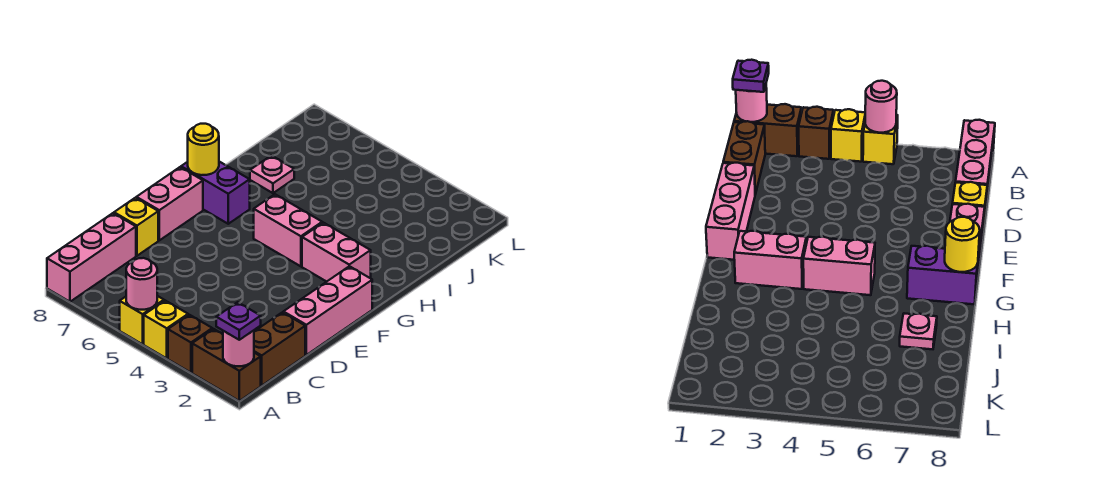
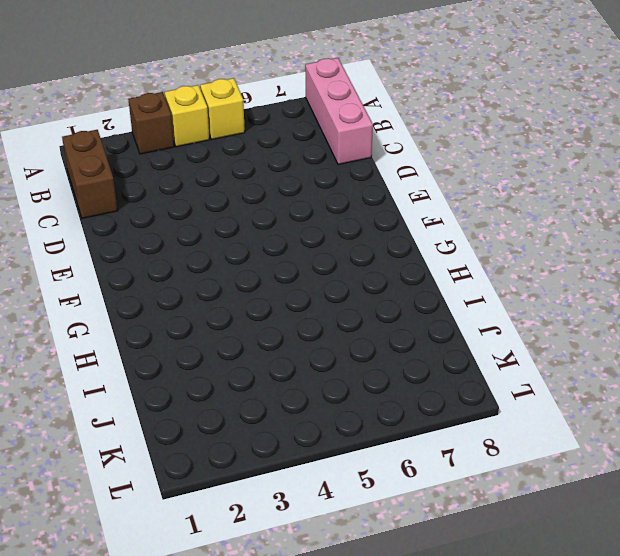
none -> brown 1x2 brick [192,329,261,401]
none -> pink 1x3 brick [283,266,372,355]
none -> yellow 1x1 brick [114,198,158,256]

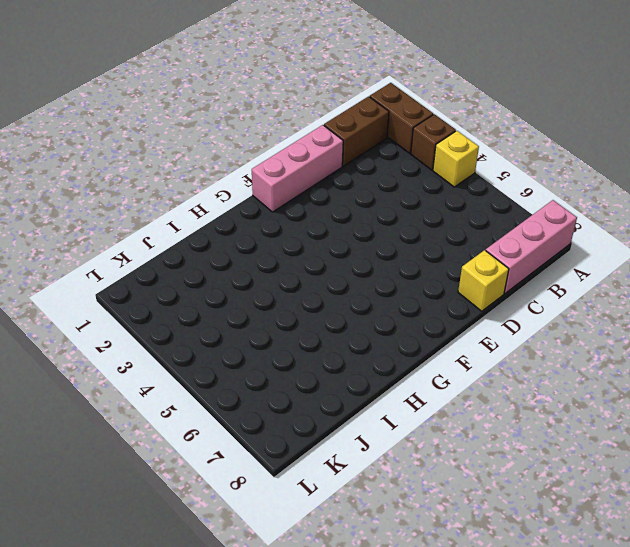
none -> yellow 1x1 brick [120,296,164,344]
none -> pink 1x2 brick [136,167,203,240]
none -> pink 1x2 brick [302,223,371,282]

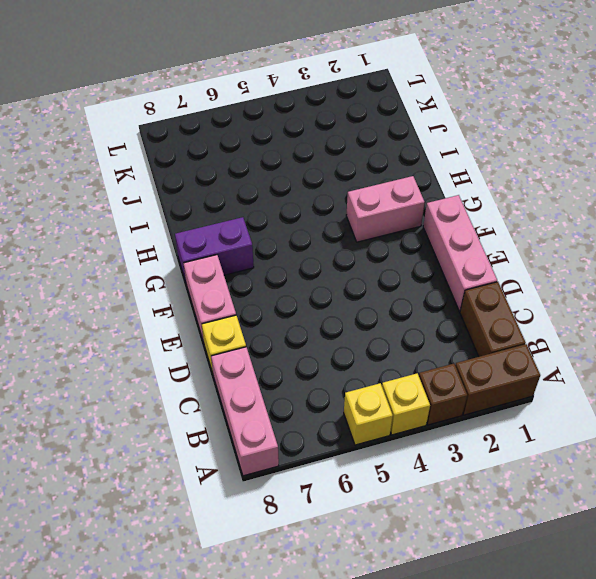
none -> pink 1x2 brick [254,194,322,266]
none -> pink 1x1 plate [250,156,294,193]
none -> pink 1x1 round brick [223,330,254,366]

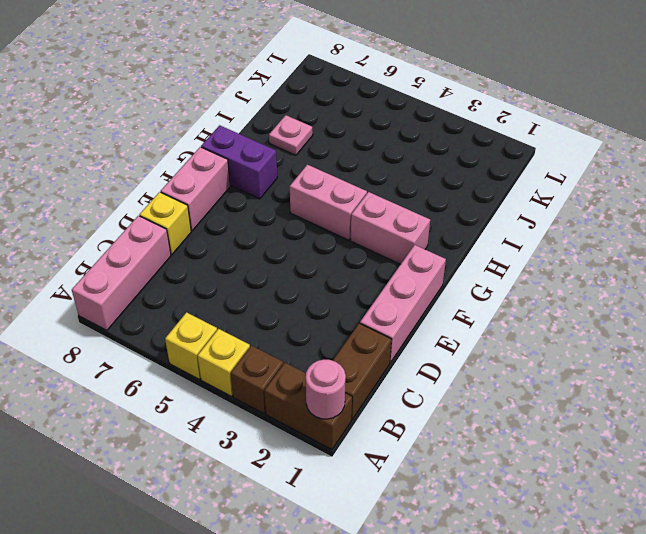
none -> pink 1x1 round brick [126,258,157,310]
none -> yellow 1x1 round brick [188,124,219,175]
none -> purple 1x1 plate [216,302,261,340]

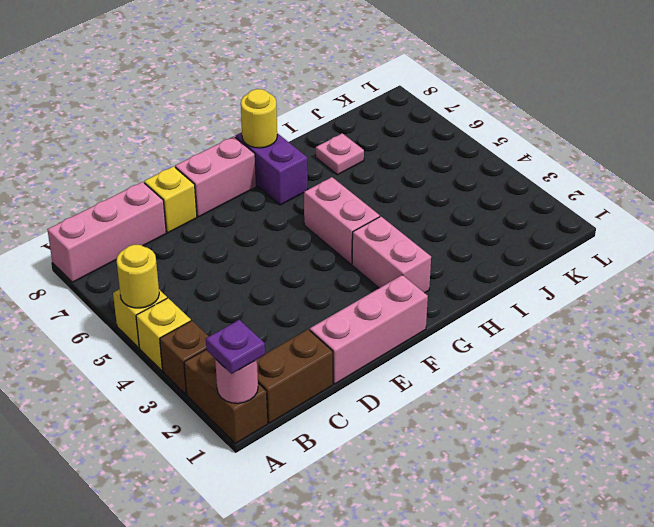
yellow 1x1 round brick [116,245,159,308] -> pink 1x1 round brick [126,258,157,310]

